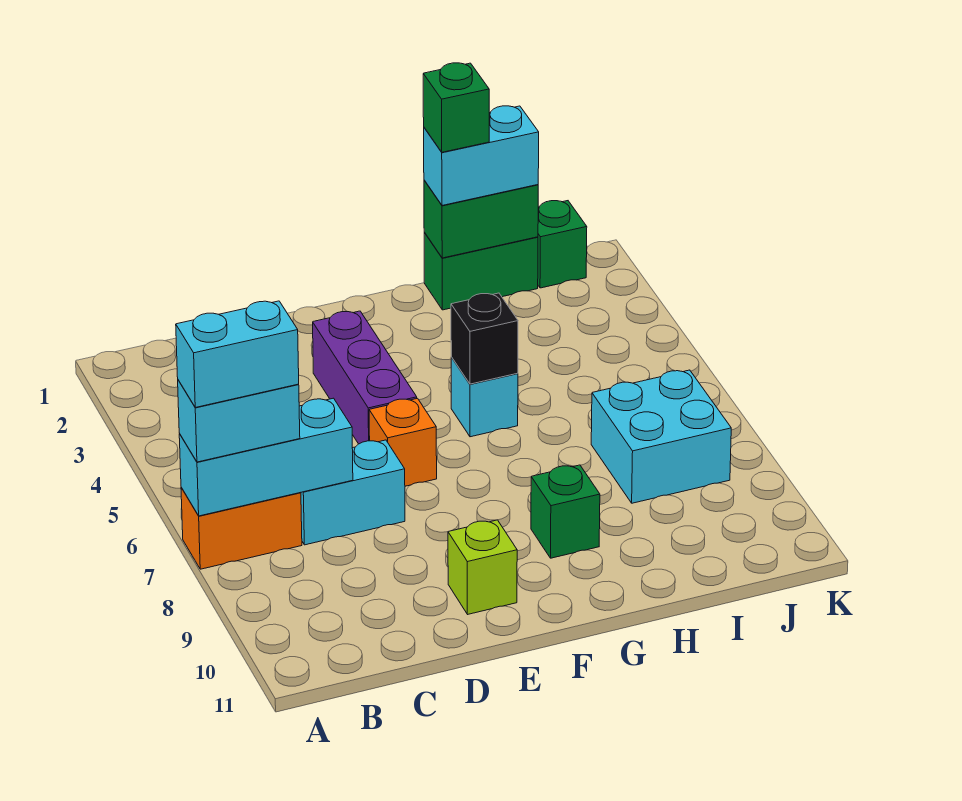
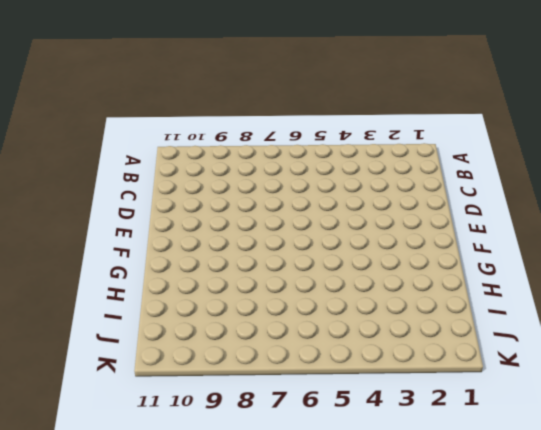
none -> orange 1x2 brick [181,488,302,569]
none -> cyan 1x2 brick [301,440,405,545]
none -> purple 1x3 brick [313,311,417,444]

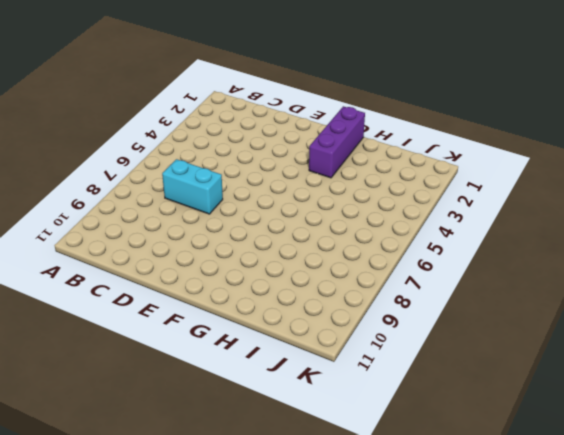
purple 1x3 brick [309,106,365,178] -> purple 1x3 brick moved to [313,311,417,444]
none -> orange 1x2 brick [181,488,302,569]
none -> orange 1x1 brick [369,398,437,486]
none -> lime 1x1 brick [448,520,517,614]

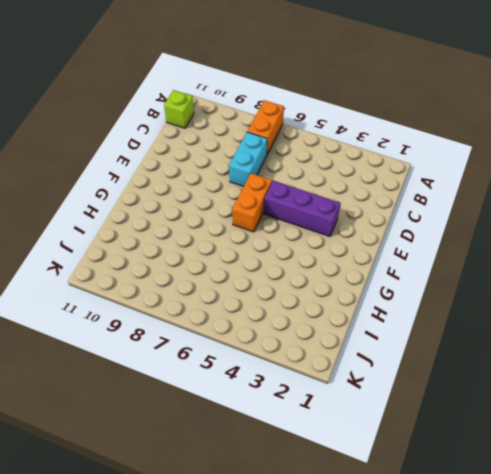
lime 1x1 brick [164,90,194,128] -> lime 1x1 brick moved to [448,520,517,614]
orange 1x2 brick [232,173,272,232] -> orange 1x1 brick [369,398,437,486]
none -> cyan 1x1 brick [451,357,518,437]
none -> green 1x1 brick [531,465,600,558]
none -> green 1x2 brick [424,232,538,310]

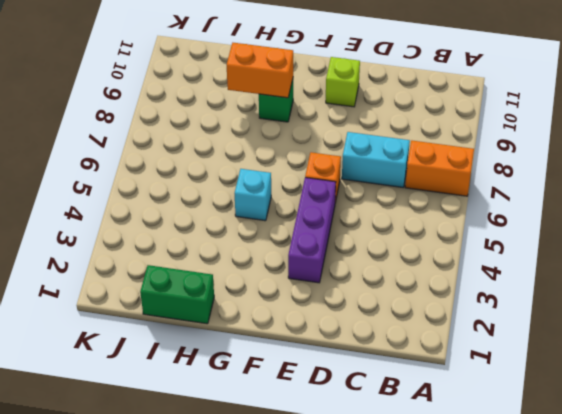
orange 1x2 brick [227,43,293,98] -> none
none -> cyan 2x2 brick [591,370,731,503]
none -> green 1x1 brick [538,201,587,288]
none -> cyan 1x3 brick [179,398,353,516]

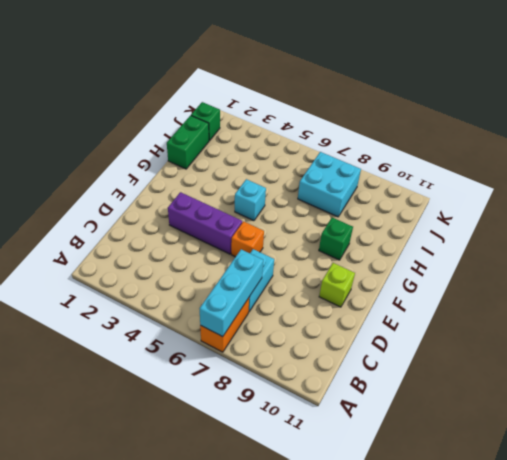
none -> black 1x1 brick [451,293,518,384]
none -> green 1x2 brick [424,180,538,258]
none -> cyan 1x2 brick [178,380,300,462]

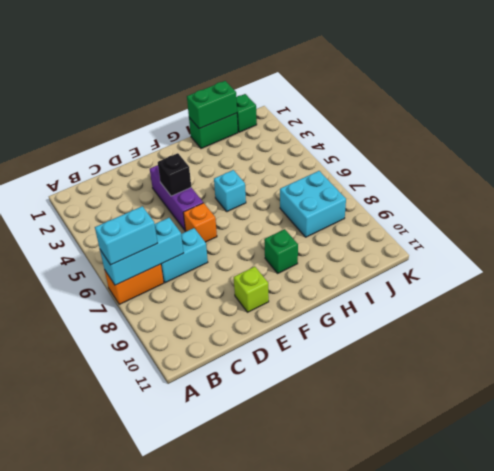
black 1x1 brick [158,153,191,196] -> black 1x1 brick moved to [451,293,518,384]
none -> cyan 1x2 brick [424,106,539,205]
none -> cyan 1x2 brick [176,301,299,407]
none -> green 1x1 brick [423,63,489,152]

